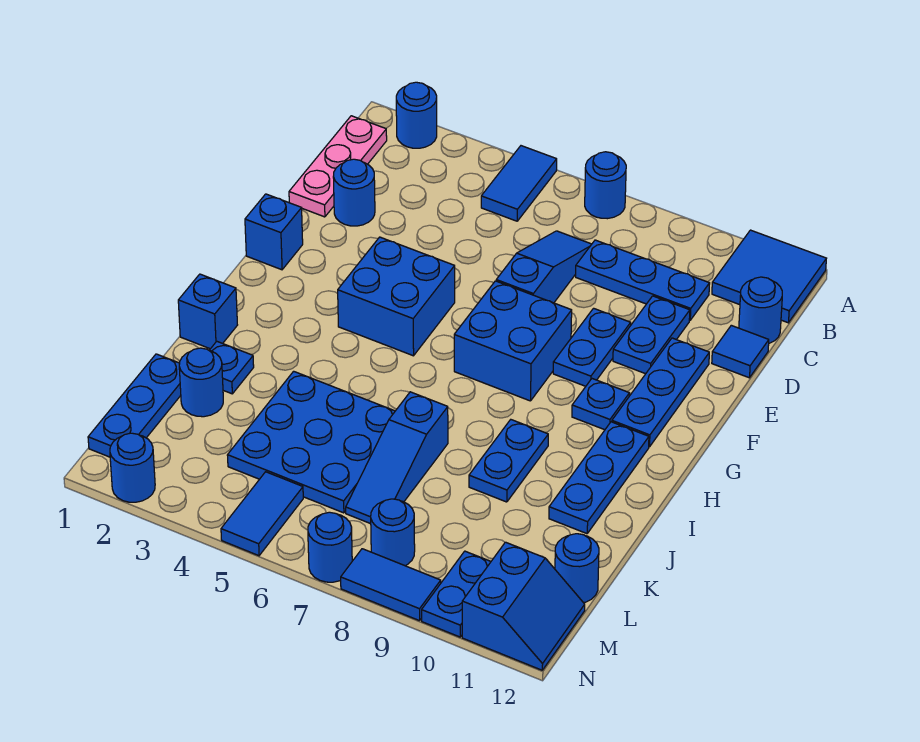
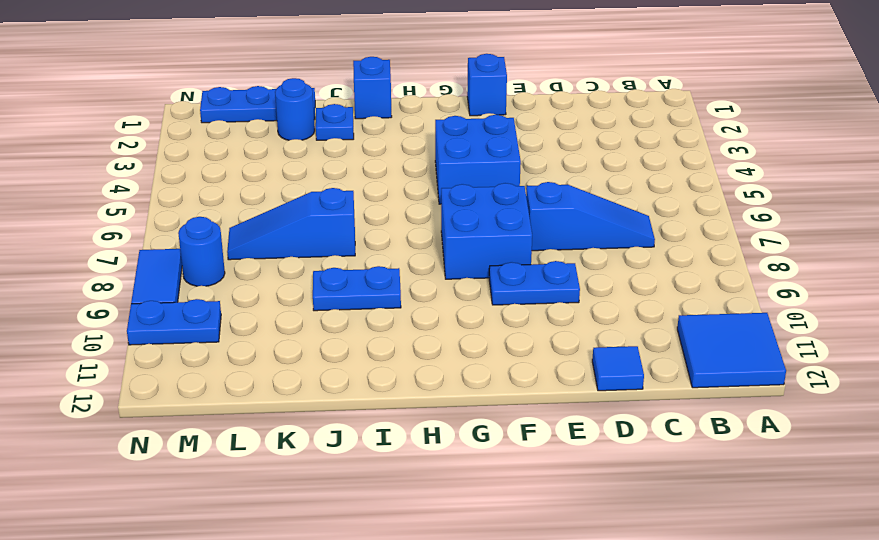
none -> blue 1x1 round brick [396,82,437,148]
none -> blue 1x2 tile [481,146,557,221]
none -> blue 1x1 round brick [585,152,626,219]
none -> pink 1x3 plate [289,116,387,217]

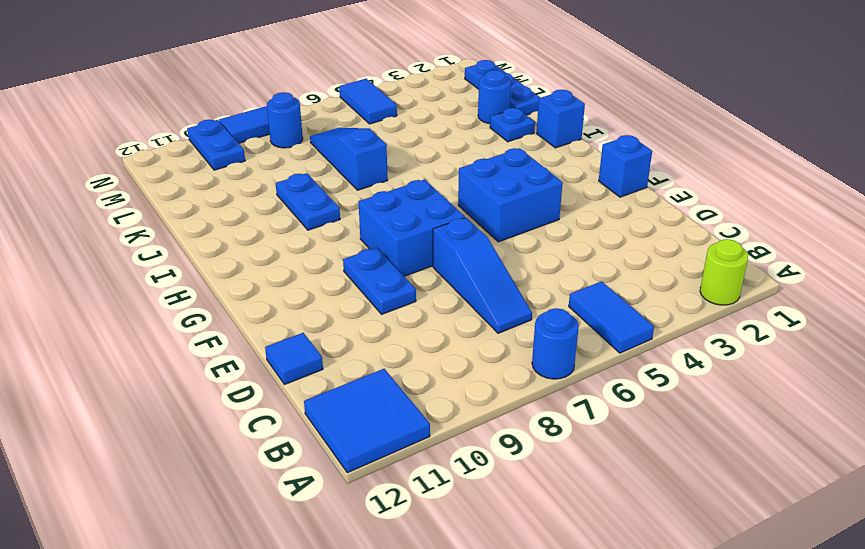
lime 1x1 round brick [700,239,748,305] -> blue 1x1 round brick [396,82,437,148]
none -> pink 1x3 plate [289,116,387,217]
none -> blue 1x3 plate [576,240,710,320]
none -> blue 1x1 round brick [739,277,782,343]
none -> blue 1x1 round brick [333,159,375,226]

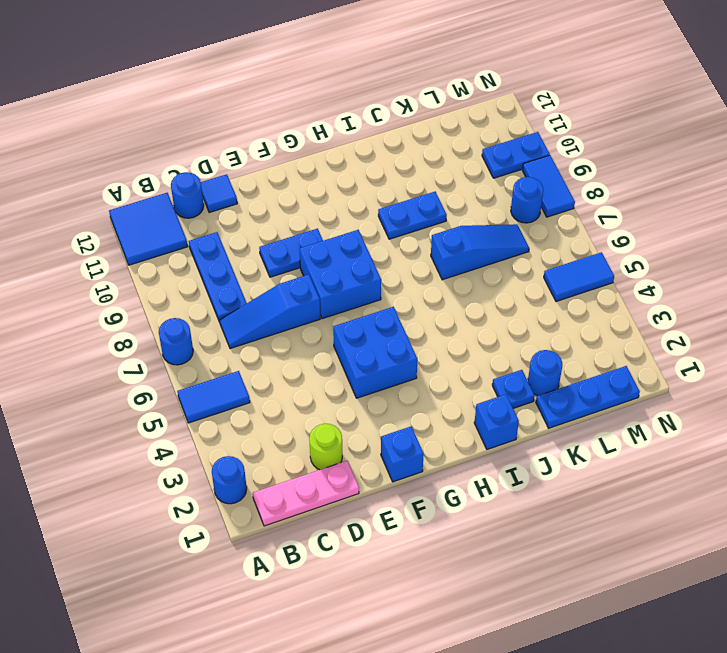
lime 1x1 round brick [309,424,342,470] -> blue 1x1 round brick [333,159,375,226]
none -> blue 1x2 plate [613,296,690,374]
none -> blue 1x3 plate [612,338,709,447]
none -> blue 1x1 plate [572,379,630,430]
none -> blue 1x3 plate [549,422,649,534]

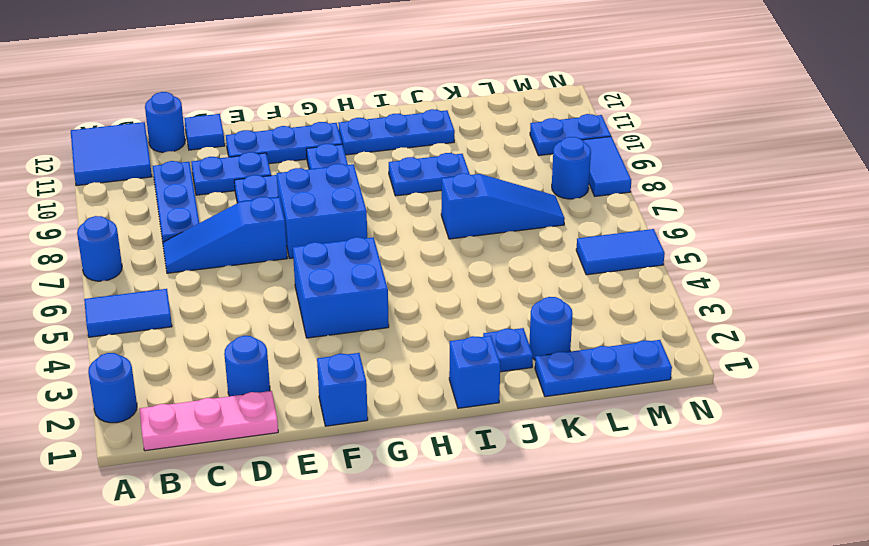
none -> blue 3x3 plate [227,371,395,513]
none -> blue 1x1 round brick [555,534,599,603]
none -> blue 2x2 slope [462,542,585,670]
none -> blue 1x1 round brick [110,433,155,502]

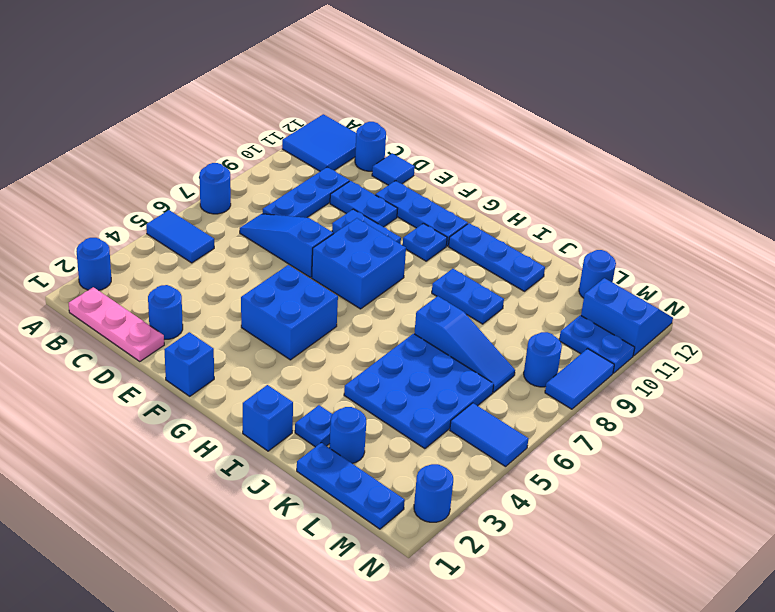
none -> blue 1x1 round brick [308,512,352,582]

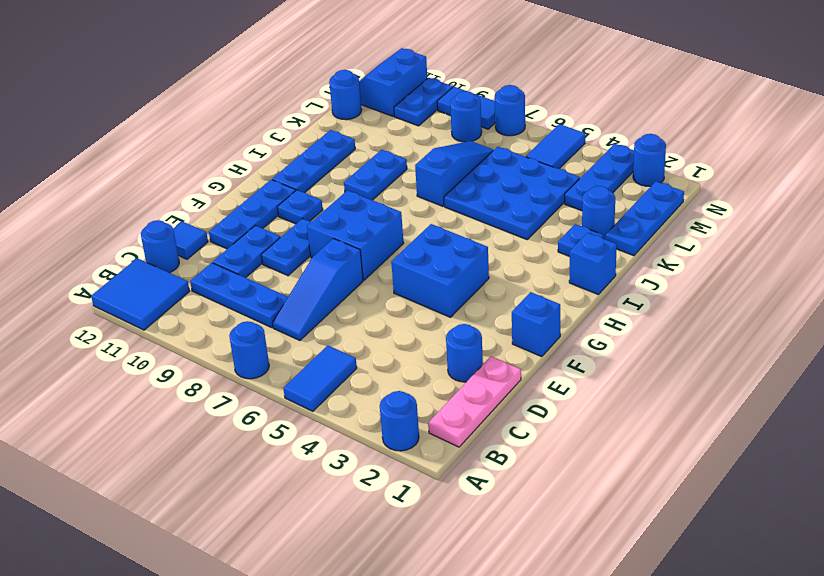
blue 1x3 plate [564,144,634,211] -> none

